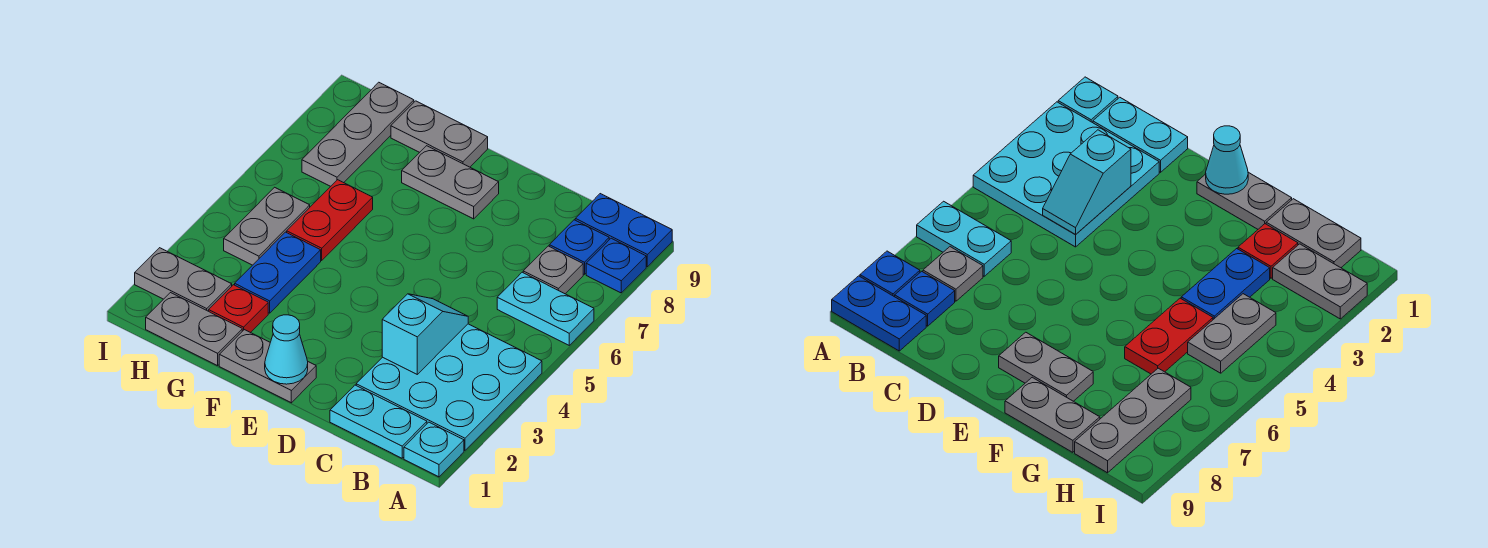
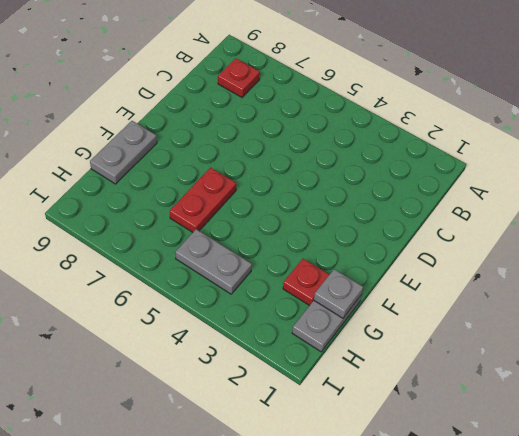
red 1x1 plate [218,58,260,97] -> blue 1x1 plate [549,220,609,274]
red 1x2 plate [170,168,236,232] -> red 1x2 plate turned to [287,180,373,260]
grey 1x1 plate [314,269,363,318] -> grey 1x1 plate moved to [523,246,583,294]
none -> cyan 1x1 plate [404,422,464,477]
none -> cyan 3x3 plate [356,324,542,450]
none -> cyan 1x2 plate [497,272,594,345]

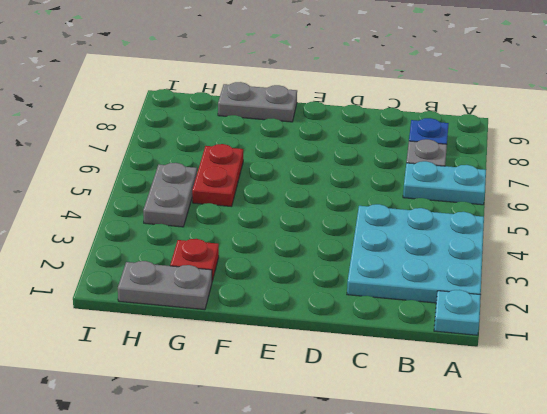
none -> blue 1x1 plate [586,238,646,293]
none -> blue 1x2 plate [575,194,672,267]
none -> cyan 1x2 plate [330,385,427,458]

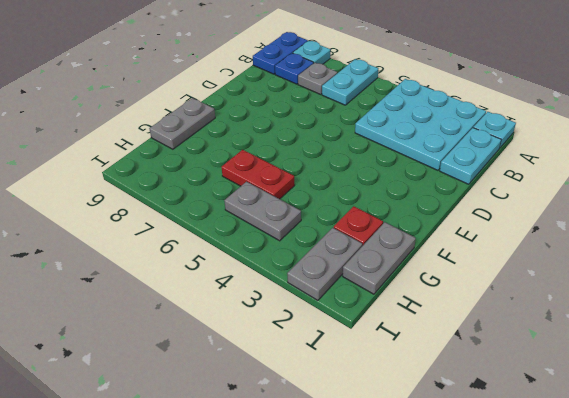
cyan 1x1 plate [293,41,331,64] -> blue 1x1 plate [586,238,646,293]
none -> grey 1x2 plate [219,330,316,403]
none -> grey 1x2 plate [402,146,499,219]
none -> blue 1x2 plate [235,232,321,313]

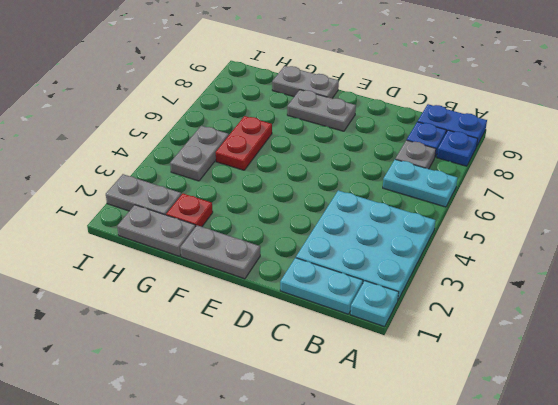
none -> blue 1x2 plate [235,232,321,313]
none -> grey 1x3 plate [302,82,414,186]
none -> cyan 1x2 slope [382,294,468,374]

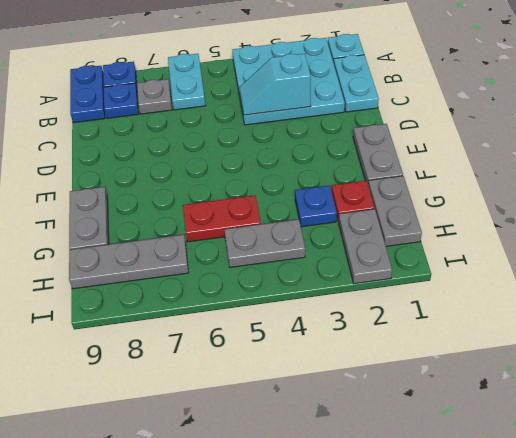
blue 1x1 plate [295,186,337,227] -> blue 1x2 plate [235,232,321,313]
none -> grey 1x2 plate [402,146,499,219]
none -> cyan 1x1 cone [265,315,308,384]

